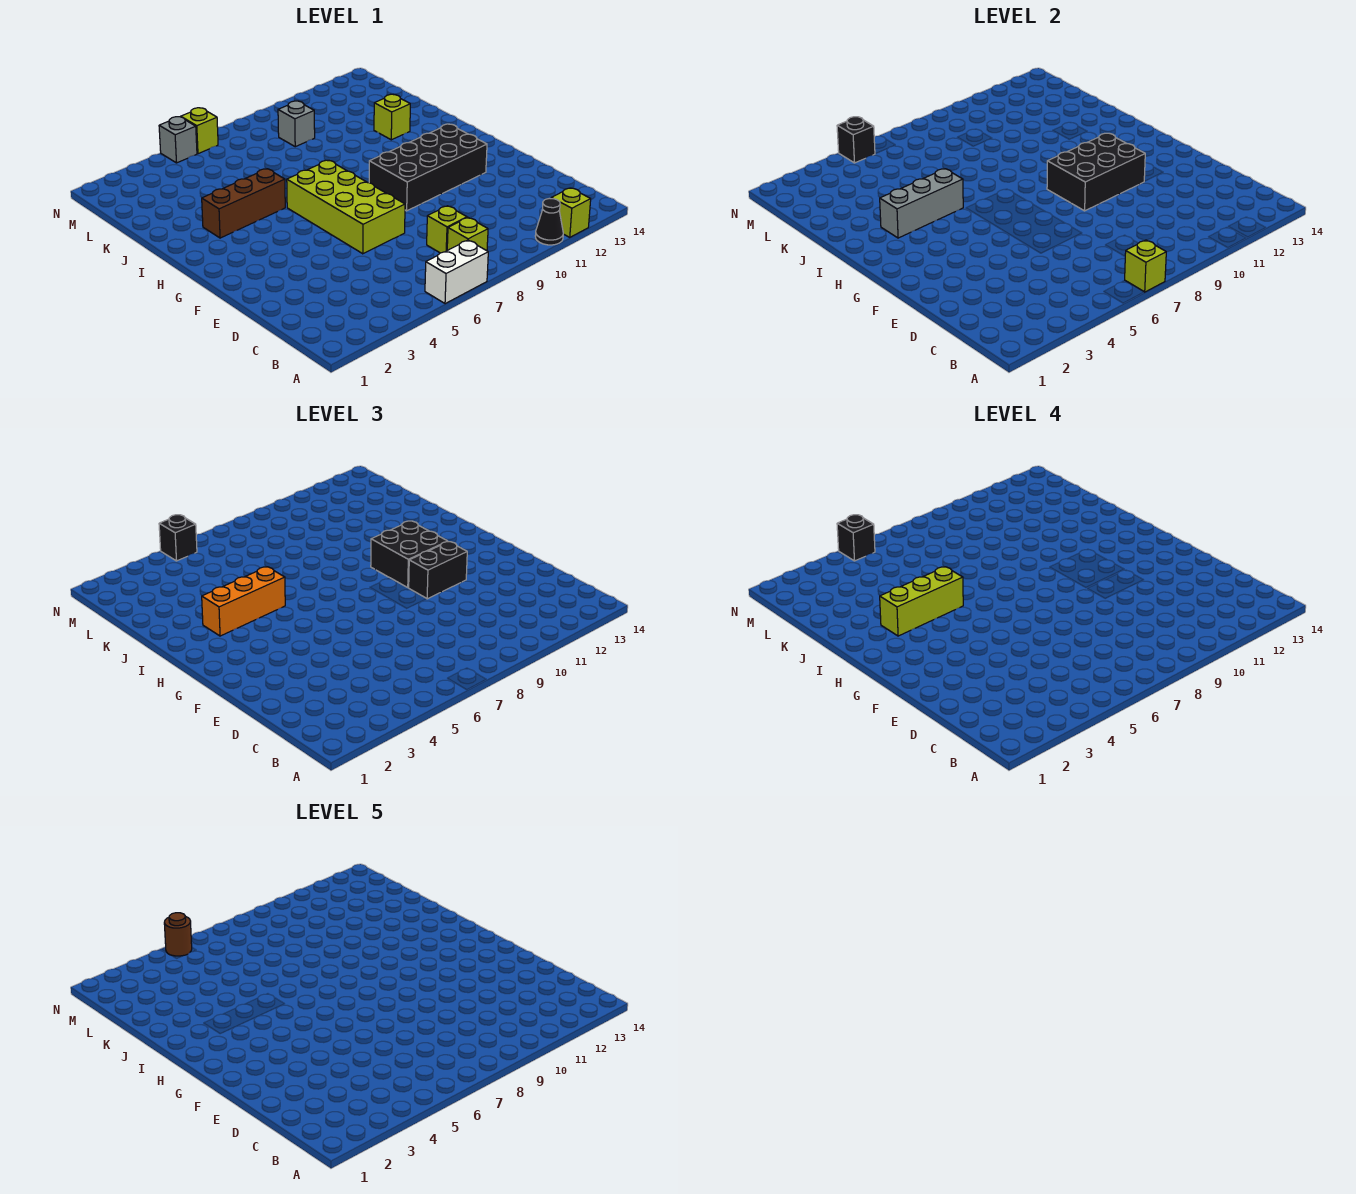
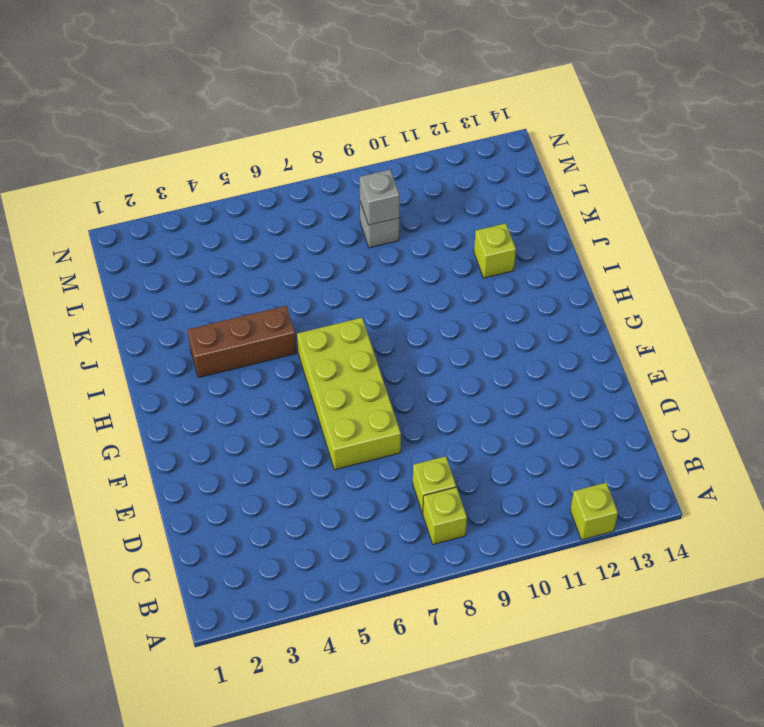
grey 1x1 brick [360,170,400,225] -> grey 1x1 brick moved to [159,117,197,163]
none -> white 1x2 brick [425,240,488,304]
none -> black 1x1 cone [535,198,563,245]
none -> black 2x4 brick [369,124,487,211]

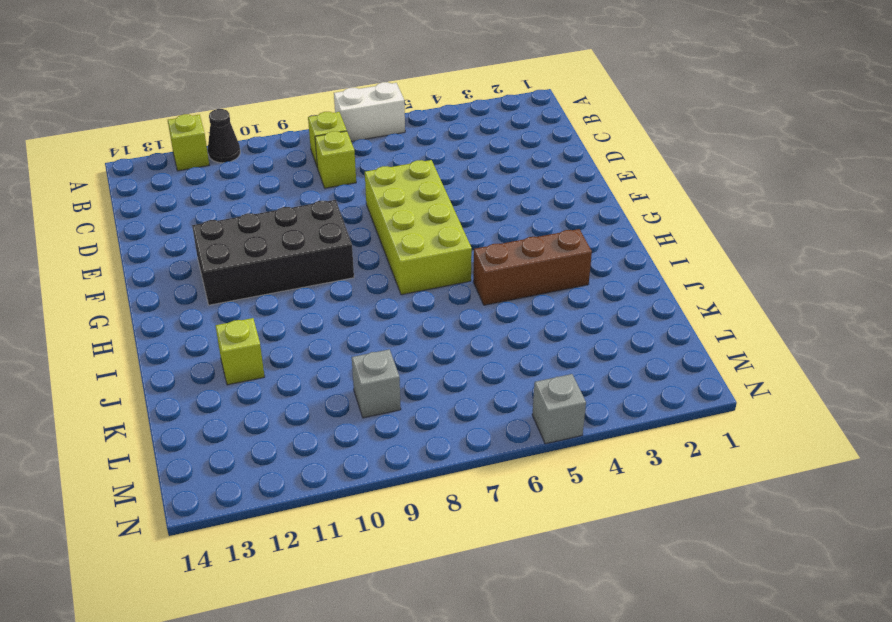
none -> lime 1x1 brick [181,108,218,154]
none -> lime 1x1 brick [1125,240,1166,292]
none -> black 2x3 brick [1047,133,1145,211]

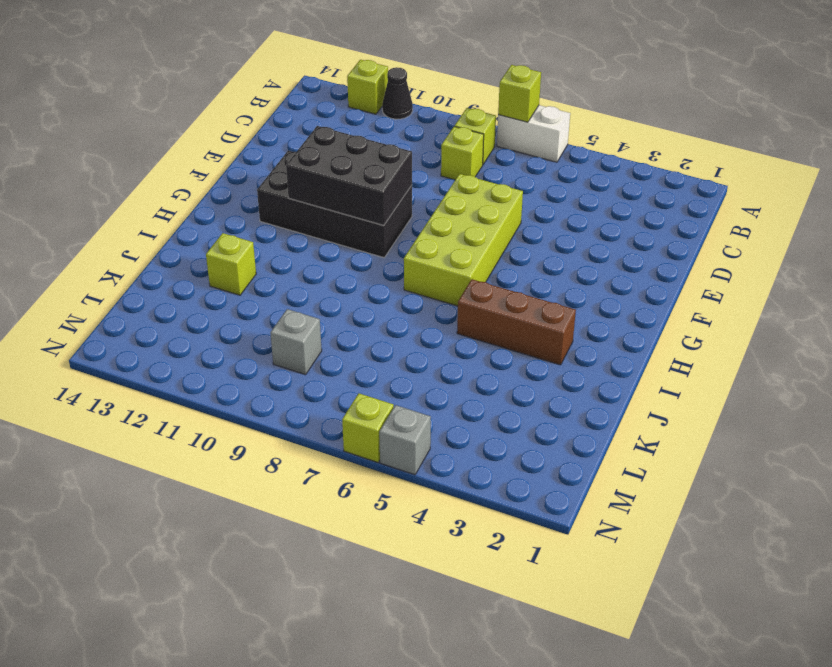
none -> grey 1x3 brick [880,169,963,238]
none -> black 1x1 brick [837,117,875,163]
none -> black 1x2 brick [409,542,467,599]

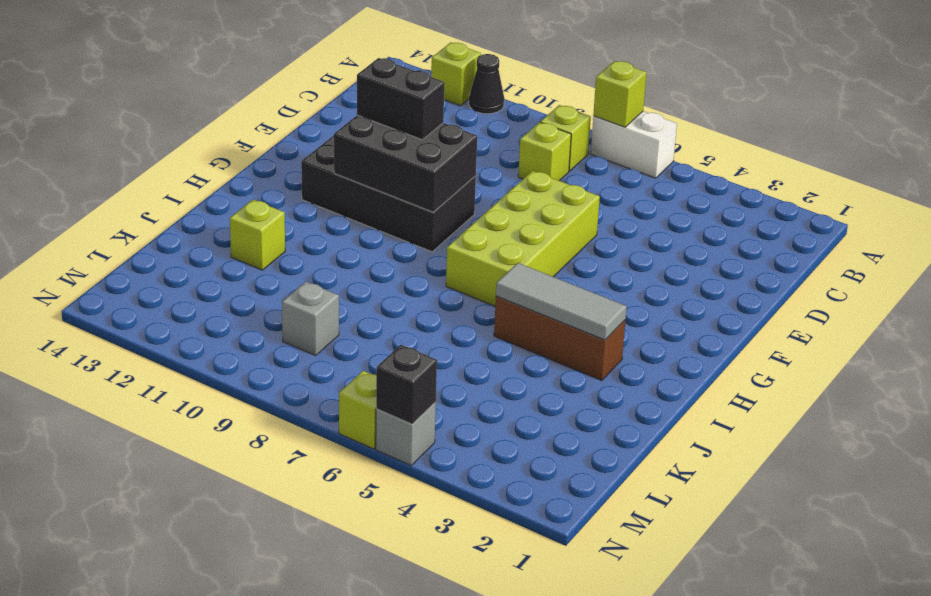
grey 1x3 tile [496,263,627,340] -> grey 1x3 brick [880,169,963,238]
none -> black 2x2 brick [371,521,448,587]
none -> orange 1x3 brick [202,567,285,636]
none -> black 1x1 brick [159,515,197,561]

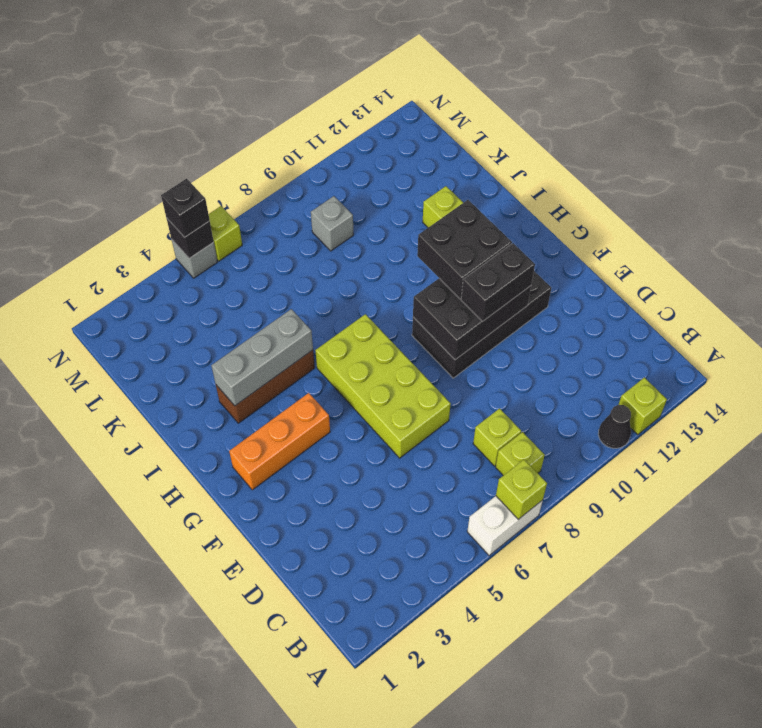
orange 1x3 brick [229,393,330,490] -> orange 1x3 brick moved to [202,567,285,636]
none -> lime 1x3 brick [880,567,963,636]
none -> black 1x1 brick [837,515,875,561]
none -> brown 1x1 round brick [164,913,192,956]

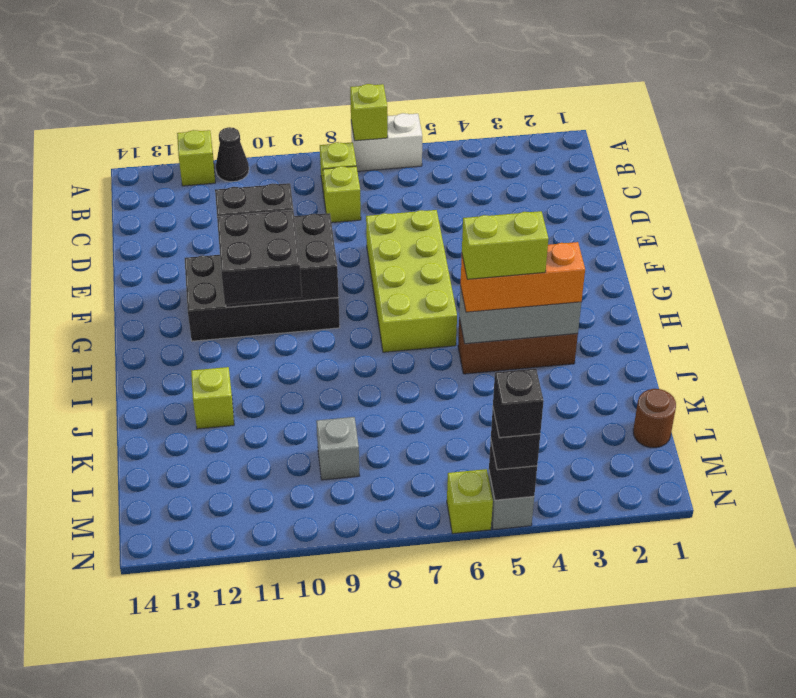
lime 1x2 brick [462,211,548,279] -> lime 1x3 brick [880,567,963,636]
brown 1x1 round brick [633,389,676,448] -> brown 1x1 round brick moved to [164,913,192,956]

